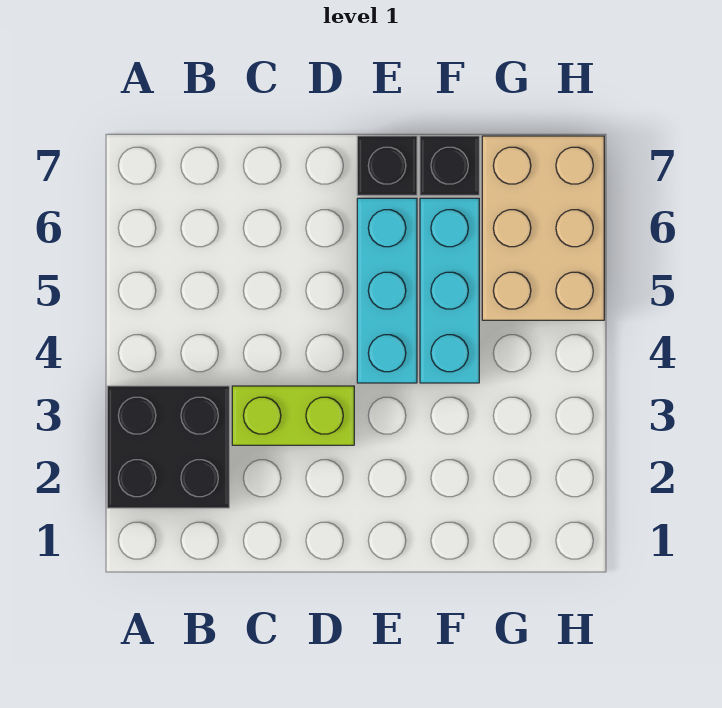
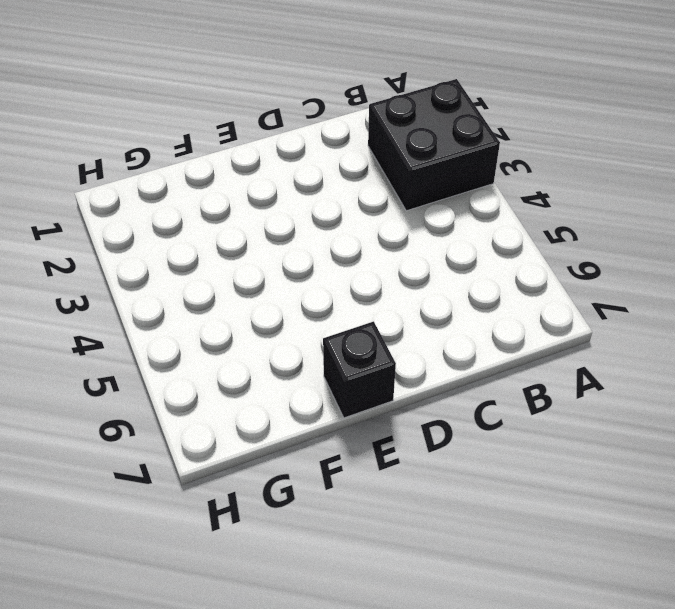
none -> lime 1x2 brick [232,386,354,445]
none -> cyan 1x3 brick [357,198,417,383]

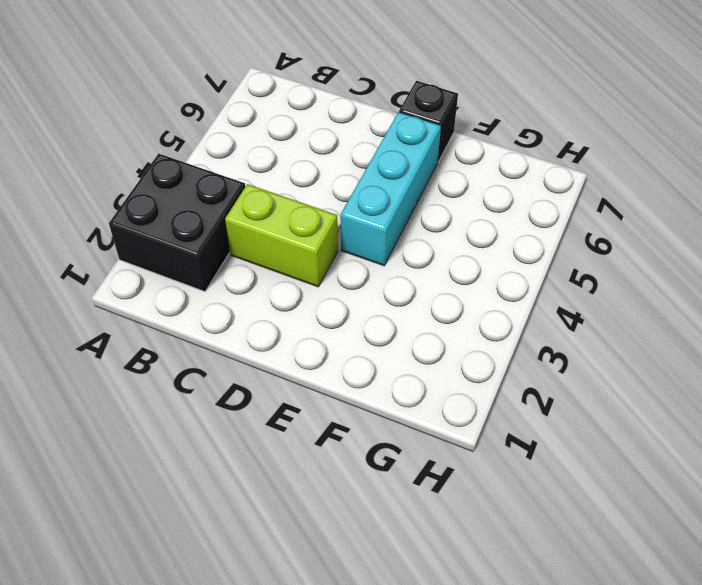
none -> cyan 1x3 brick [420,198,479,383]
none -> black 1x1 brick [420,136,479,195]

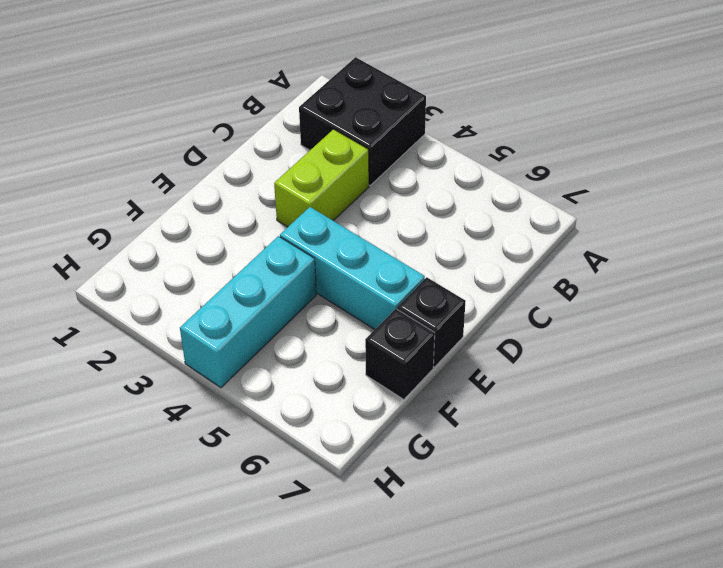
cyan 1x3 brick [180,236,316,388] -> cyan 1x3 brick turned to [420,198,479,383]
none -> tan 2x3 brick [482,136,604,320]

